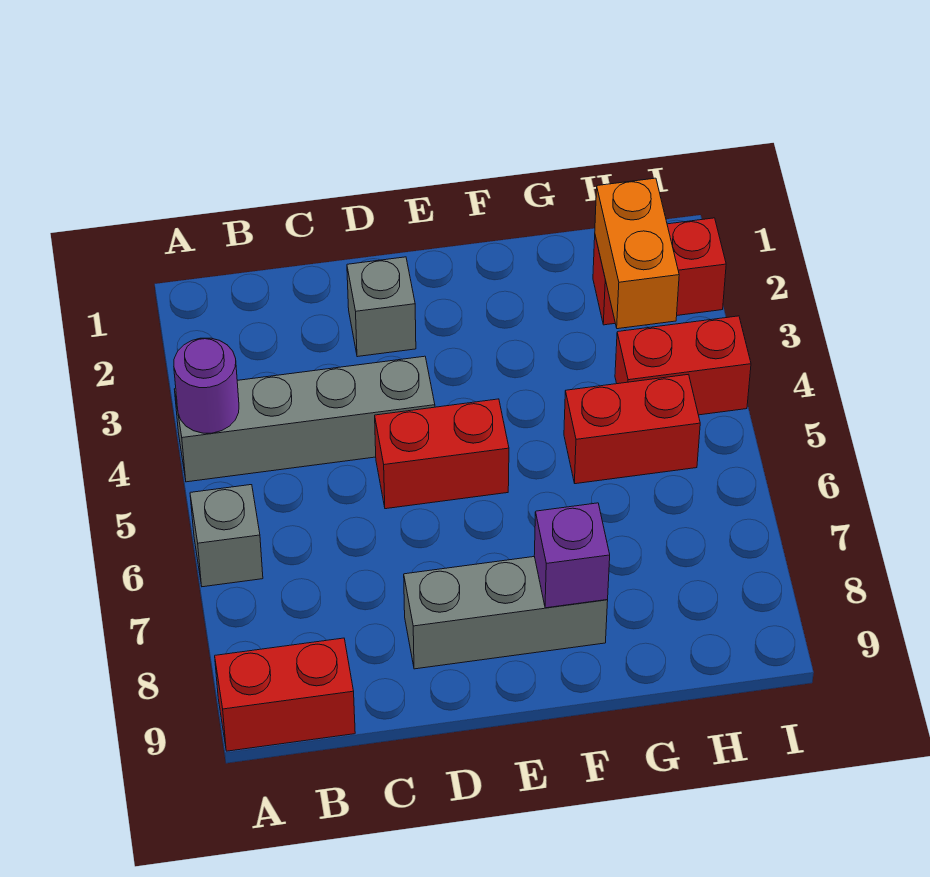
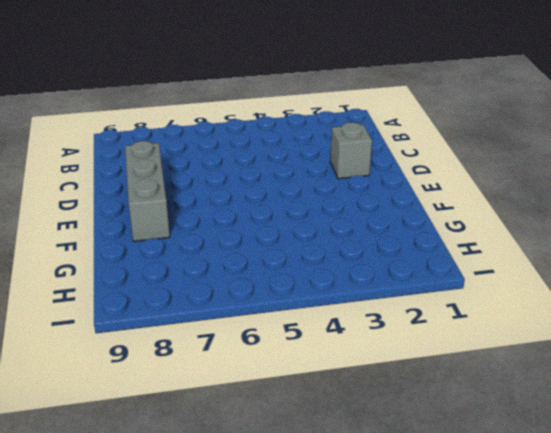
none -> grey 1x4 brick [174,356,435,482]
none -> grey 1x1 brick [190,485,263,587]
none -> red 1x2 brick [215,638,355,751]

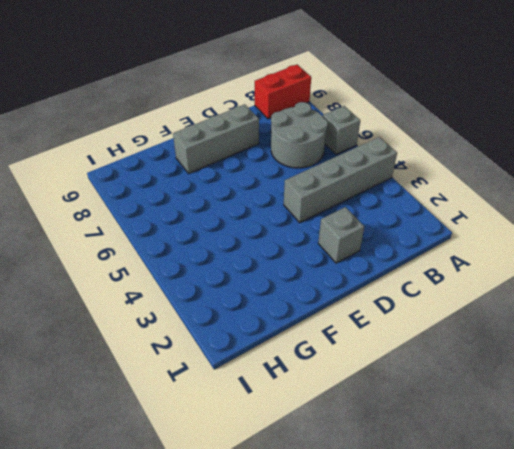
grey 2x2 round brick [271,102,328,168] -> none
none -> red 1x2 brick [375,399,509,509]
none -> red 1x2 brick [564,374,700,484]
none -> red 1x2 brick [593,218,726,325]

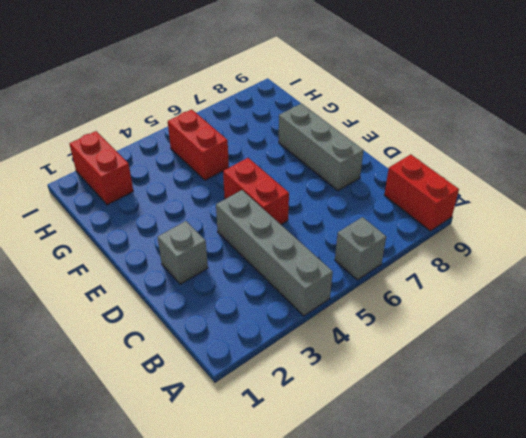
none -> red 1x2 brick [615,316,751,415]
none -> purple 1x1 round brick [174,338,239,433]
none -> purple 1x1 brick [534,503,610,608]

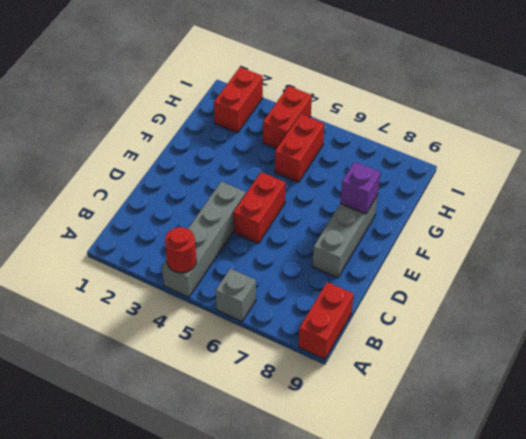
red 1x1 round brick [165,227,196,273] -> purple 1x1 round brick [174,338,239,433]
none -> grey 1x1 brick [347,257,416,357]
none -> orange 1x2 brick [595,178,679,329]

